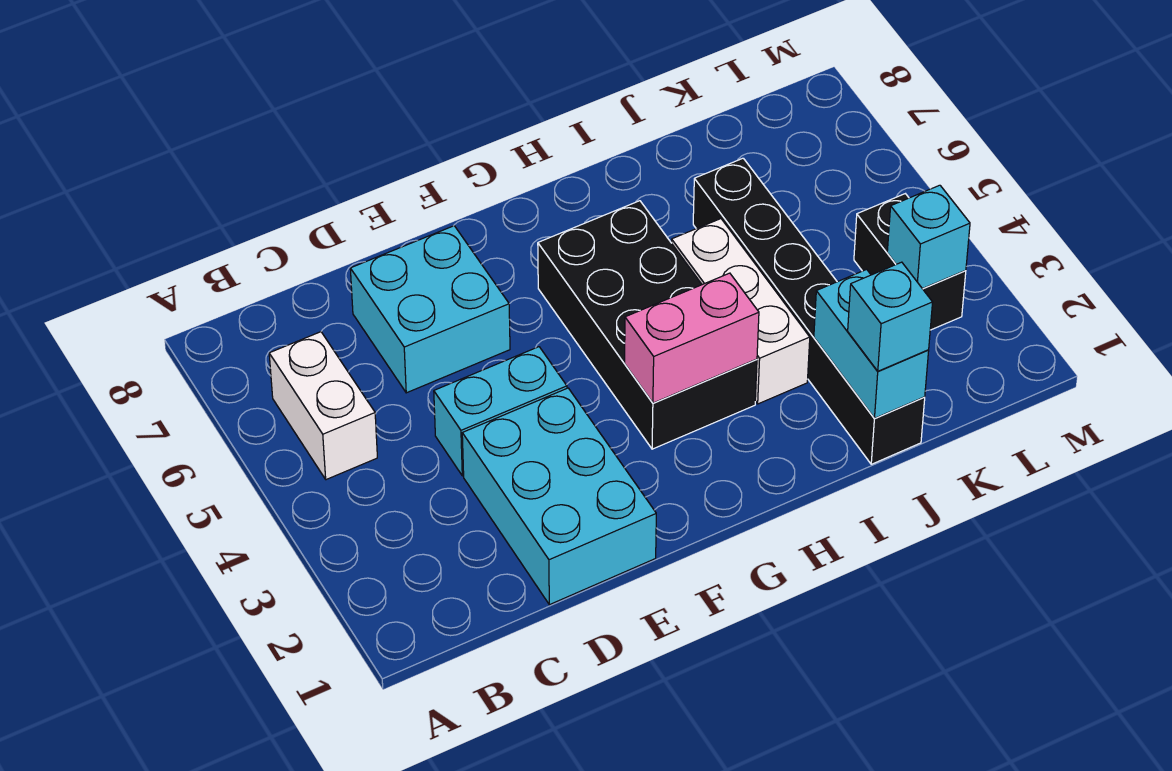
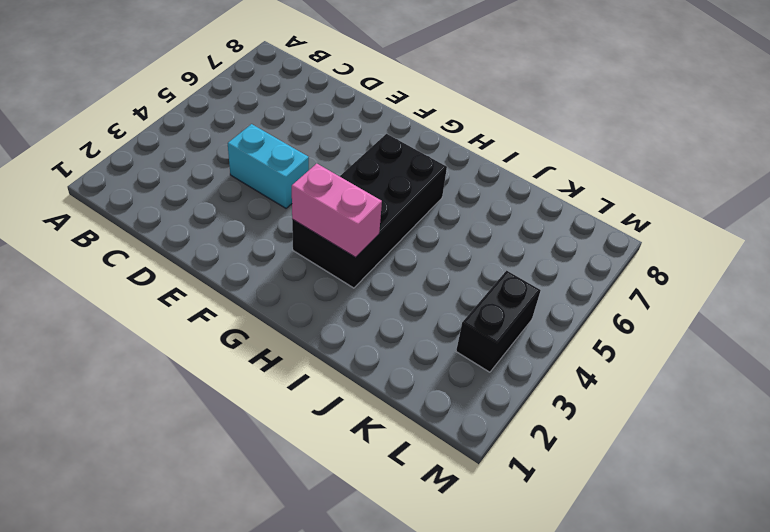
none -> white 1x2 brick [269,332,377,480]
none -> cyan 2x3 brick [462,388,656,605]
none -> cyan 2x2 brick [350,226,510,393]

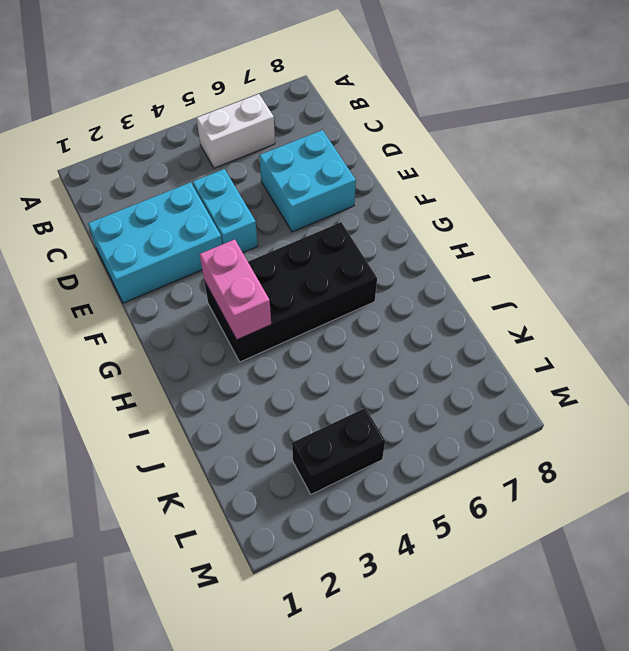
none -> white 1x3 brick [672,219,810,404]
none -> black 1x6 brick [693,158,925,464]
none -> cyan 1x2 brick [814,269,929,418]

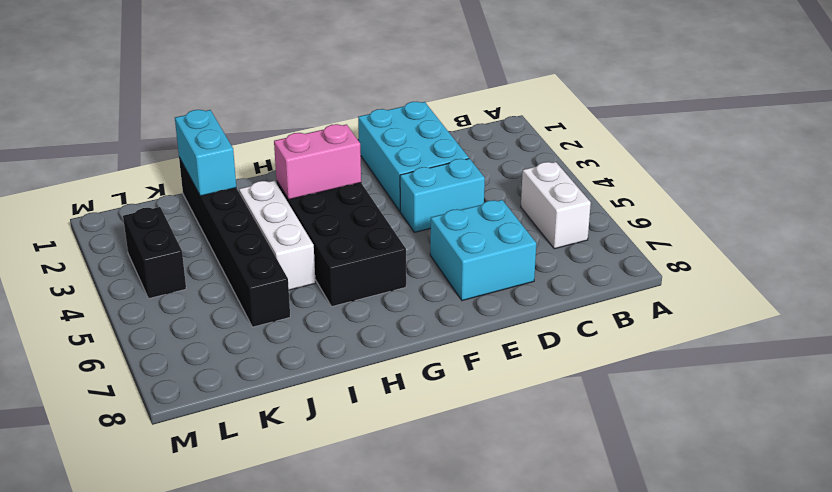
none -> cyan 1x1 brick [887,185,970,289]
none -> cyan 1x1 brick [848,262,933,371]

